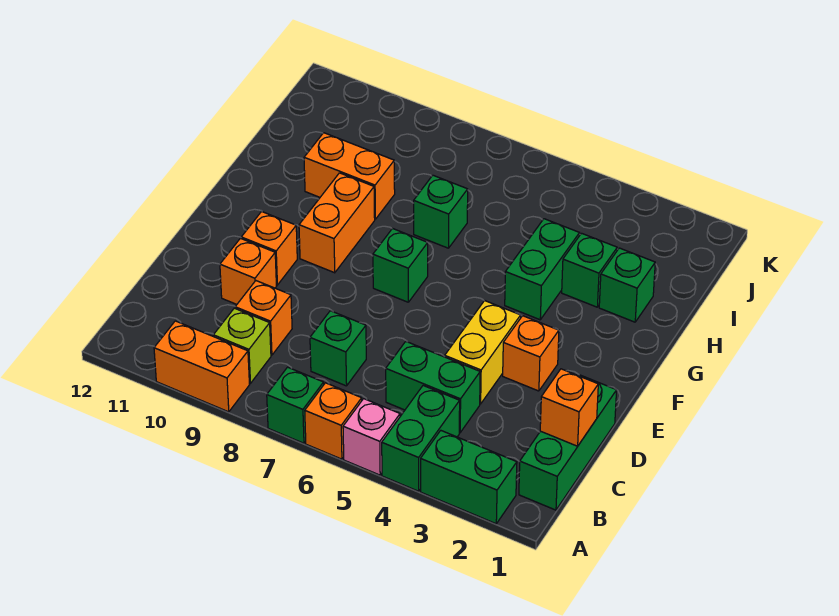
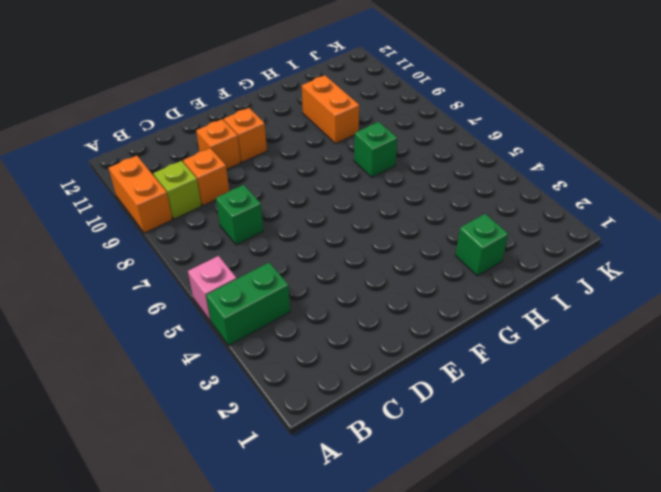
none -> green 1x2 brick [421,431,517,524]
none -> orange 1x1 brick [305,383,362,459]
none -> green 1x1 brick [267,367,324,443]

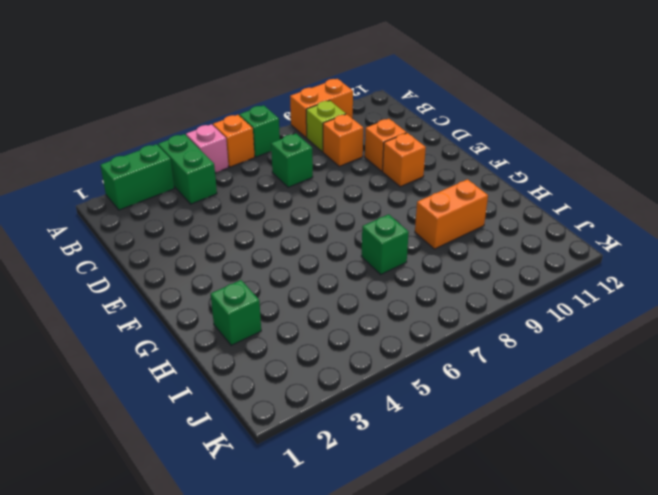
none -> green 1x3 brick [519,375,617,510]
none -> green 1x2 brick [386,342,480,433]
none -> yellow 1x2 brick [445,301,521,404]

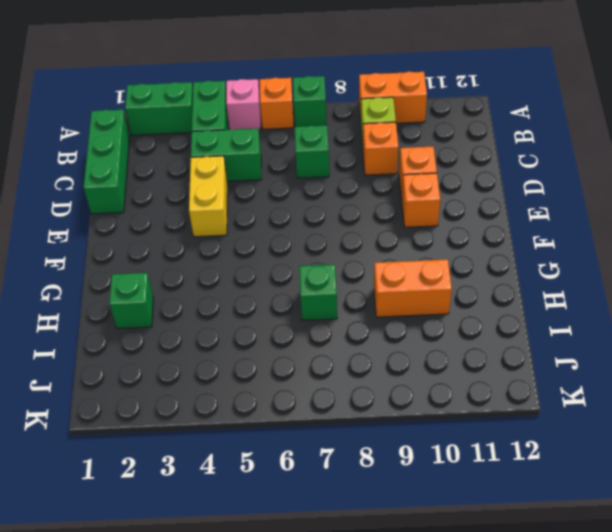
none -> orange 1x1 brick [503,316,559,391]
none -> green 1x1 brick [373,229,428,302]
none -> orange 1x2 brick [299,173,375,273]

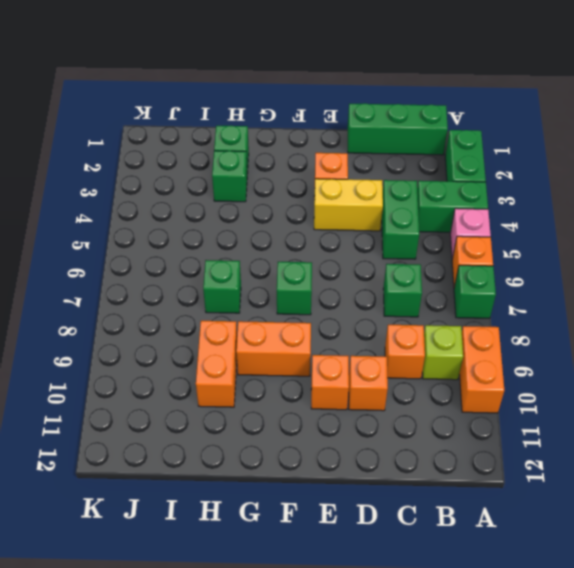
none -> green 1x2 brick [505,219,580,320]
none -> orange 1x1 brick [540,369,598,446]

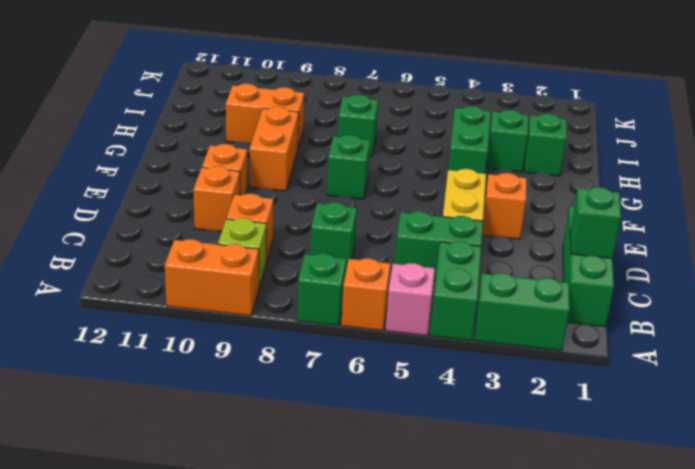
green 1x1 brick [570,187,621,259] -> orange 1x1 brick [540,369,598,446]

